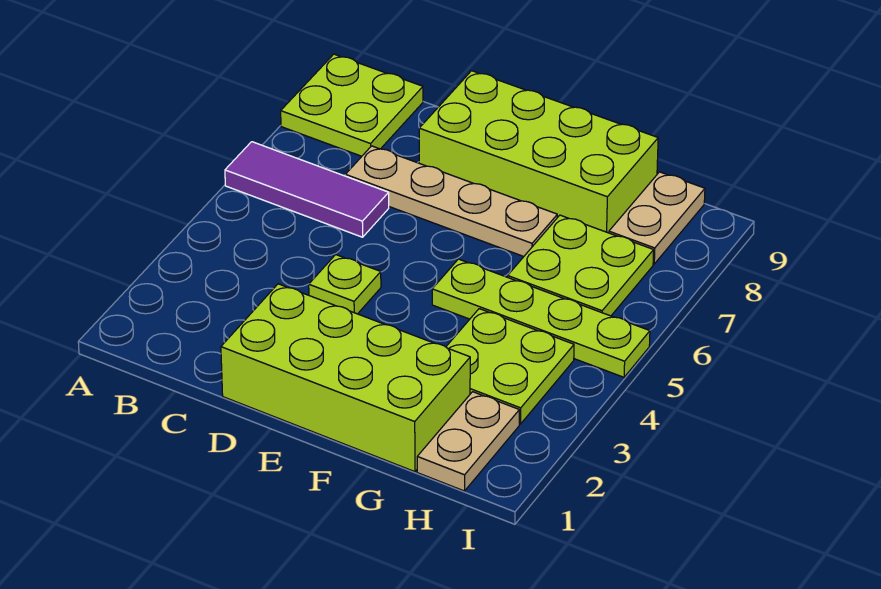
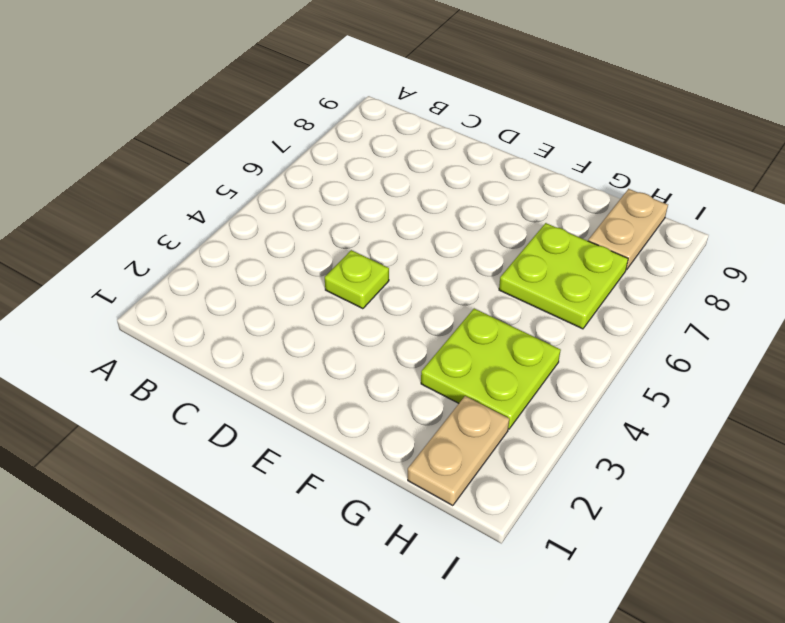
none -> purple 1x3 tile [225,142,389,237]
none -> lime 2x2 plate [281,54,423,156]

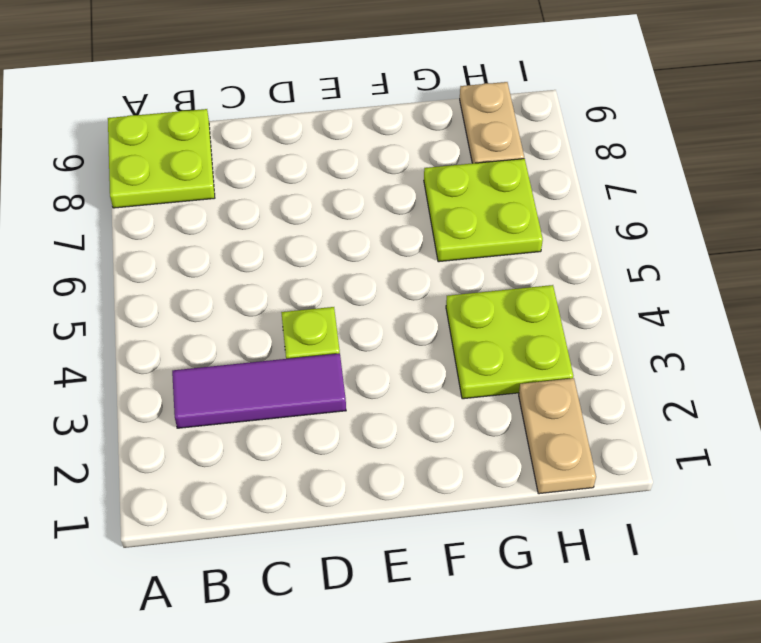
purple 1x3 tile [172,353,346,428] -> purple 1x3 tile moved to [225,142,389,237]
none -> tan 1x4 plate [345,146,557,256]
none -> lime 2x4 brick [221,284,470,472]

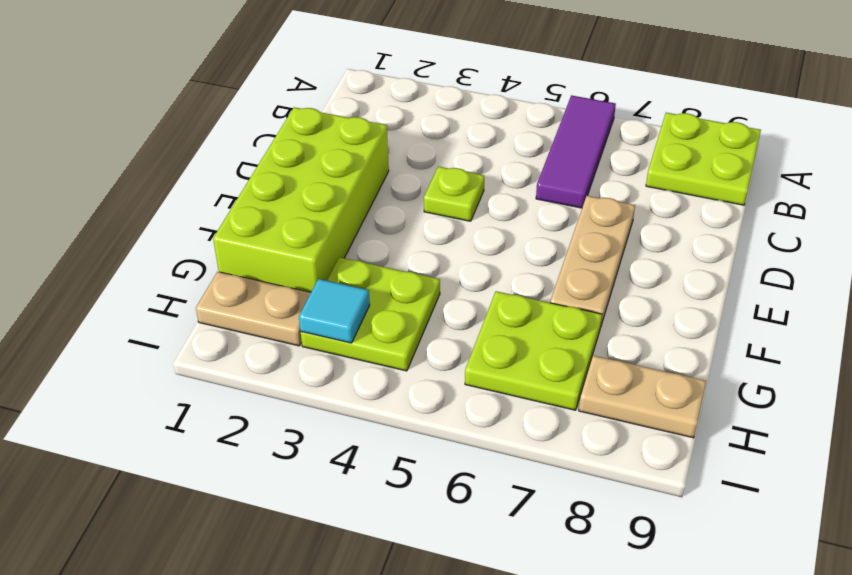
tan 1x3 plate [550,196,635,325] -> tan 1x4 plate [345,146,557,256]
cyan 1x1 tile [299,279,370,343] -> none
none -> lime 2x4 brick [419,71,658,233]
none -> lime 1x4 plate [432,259,650,377]

